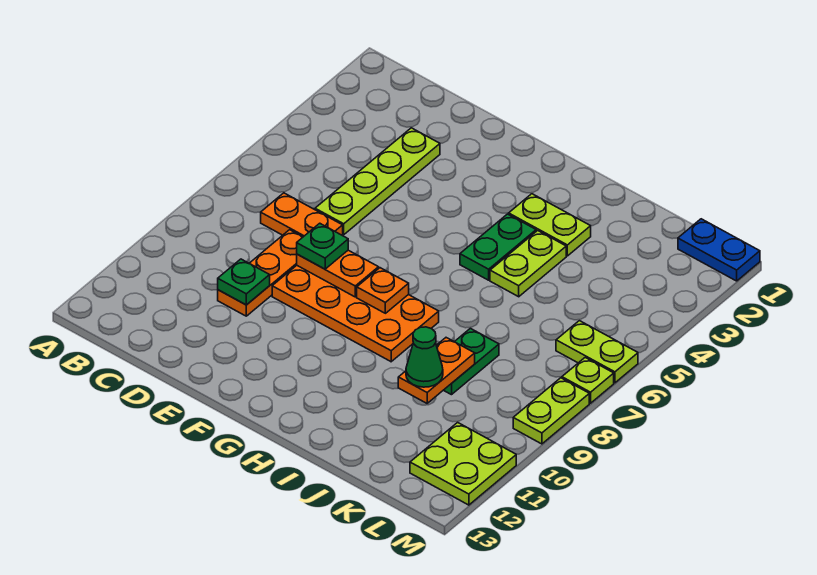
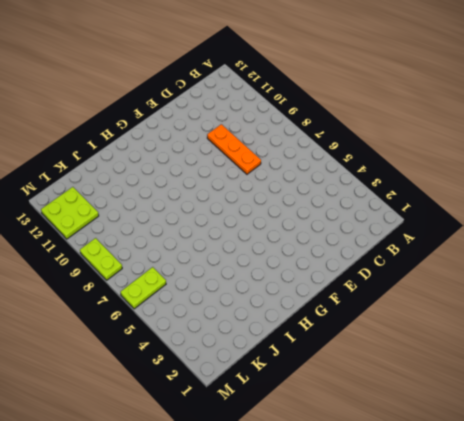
none -> orange 1x2 plate [261,193,343,237]
none -> lime 1x4 plate [315,128,440,235]
none -> orange 2x4 plate [272,265,439,362]

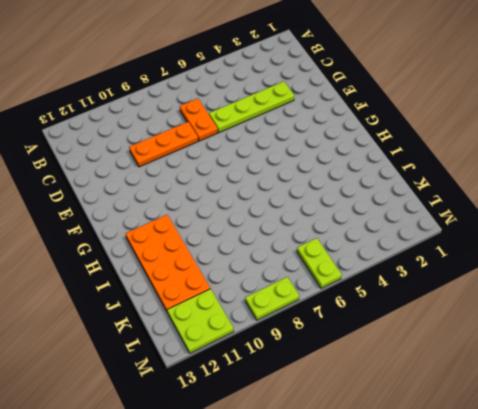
orange 2x4 plate [126,215,210,311] -> orange 2x4 plate moved to [272,265,439,362]
none -> lime 1x2 plate [509,194,591,256]
none -> green 1x2 plate [460,214,536,280]
none -> lime 1x2 plate [490,231,566,297]

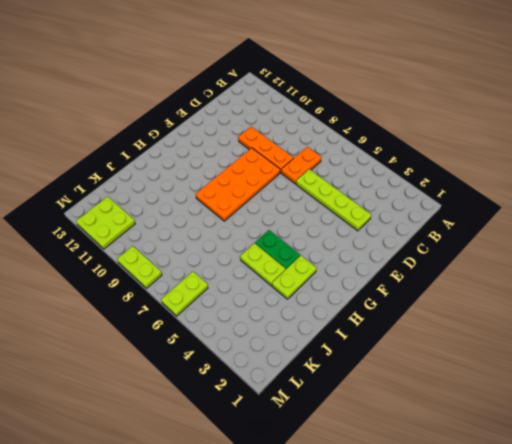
none -> green 1x2 plate [444,328,499,395]
none -> blue 1x2 plate [678,219,760,281]
none -> lime 1x1 plate [562,358,614,403]

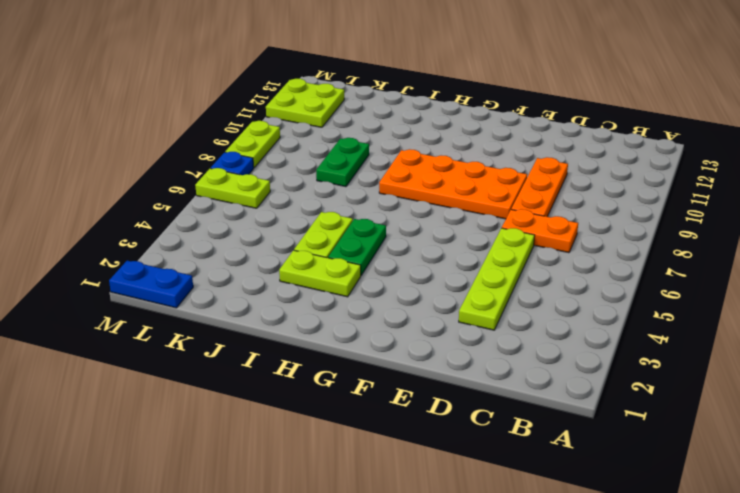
blue 1x1 plate [211,152,254,175] -> lime 1x1 plate [562,358,614,403]
none -> green 1x1 plate [218,259,270,305]
none -> orange 1x2 plate [297,250,379,297]
none -> orange 1x1 plate [357,268,409,313]

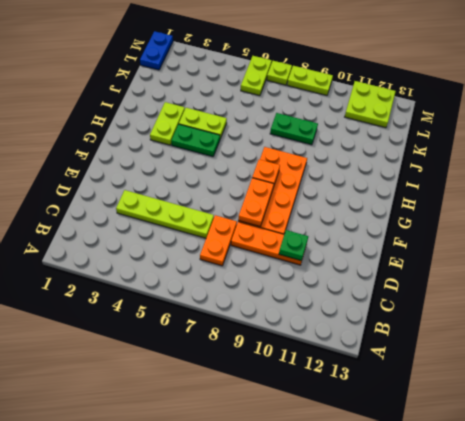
none -> orange 1x2 plate [398,338,475,403]
none -> green 1x1 plate [297,223,348,269]
none -> green 1x1 cone [406,327,443,387]

